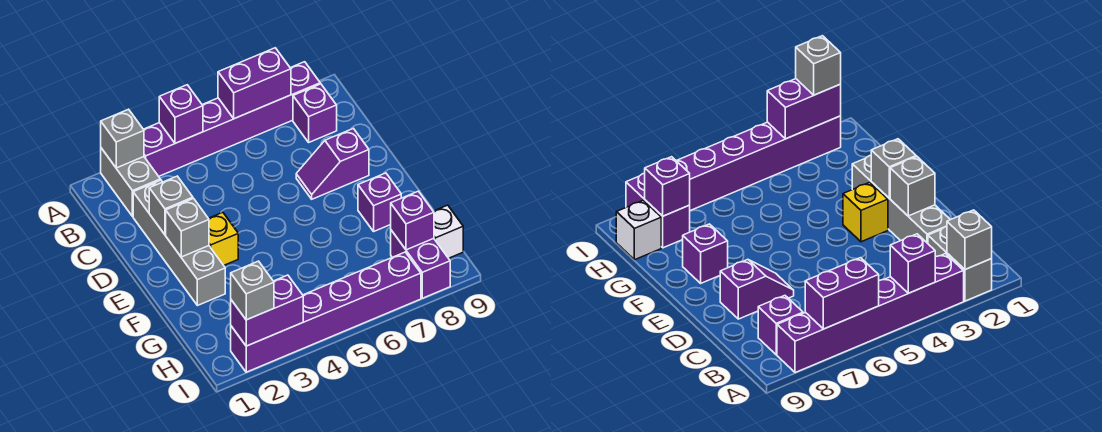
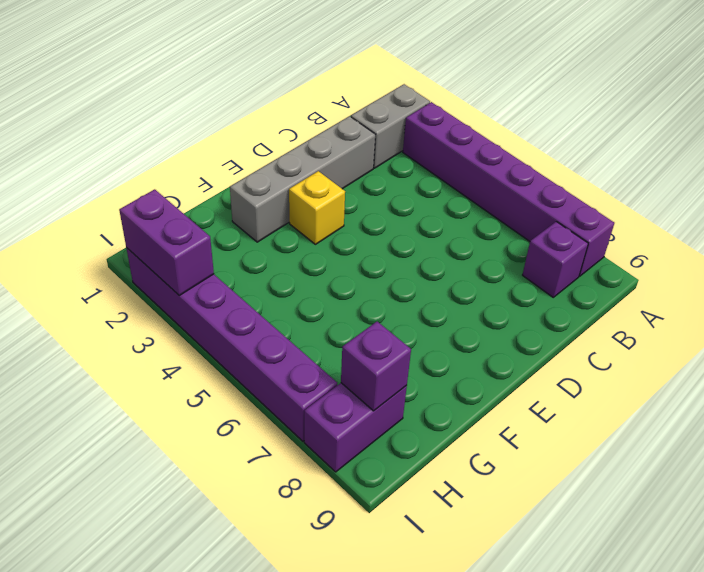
none -> purple 1x2 slope [296,129,369,199]
none -> purple 1x1 brick [358,173,401,231]
none -> white 1x1 brick [433,205,463,258]

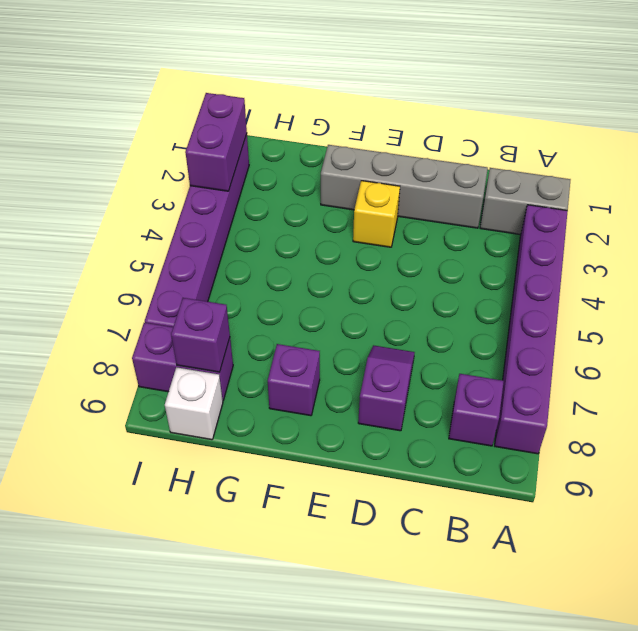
none -> grey 1x1 brick [101,109,144,168]
none -> purple 1x1 brick [159,85,203,143]
none -> purple 1x2 brick [218,48,291,119]

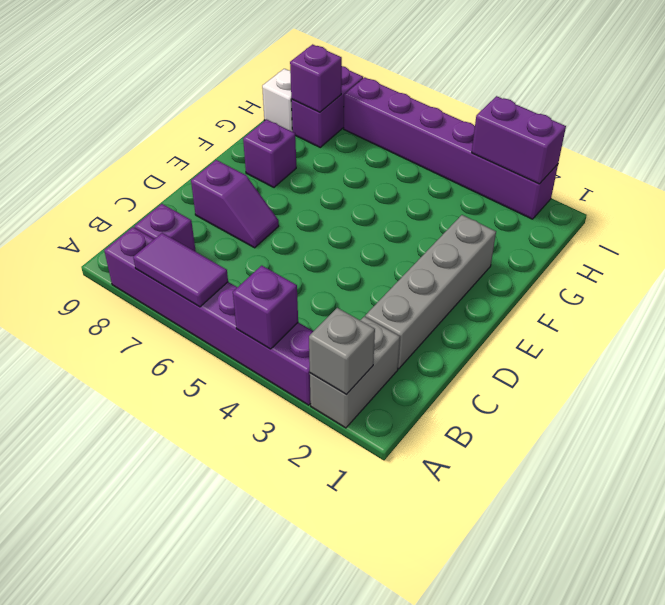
purple 1x2 tile [133,233,228,307] -> purple 1x2 brick [218,48,291,119]
none -> yellow 1x1 brick [208,212,238,265]
none -> grey 1x1 brick [149,176,193,235]
none -> grey 1x1 brick [166,198,209,257]

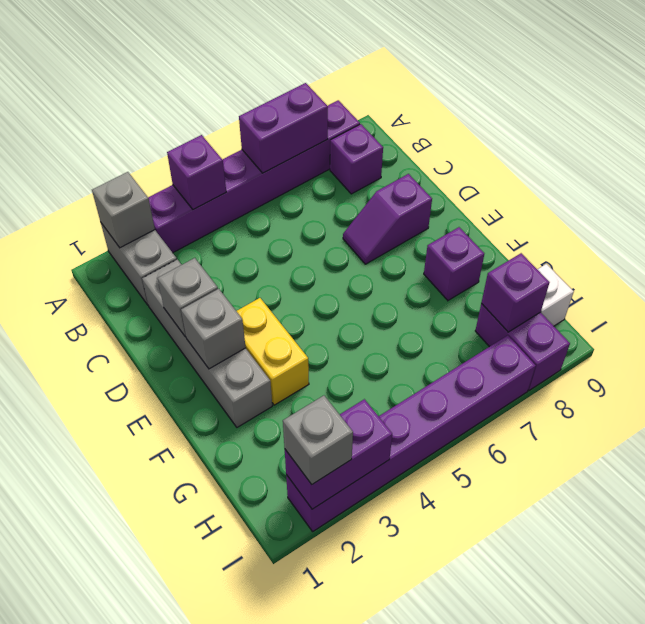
yellow 1x2 brick [237,298,309,405] -> yellow 1x1 brick [208,212,238,265]

